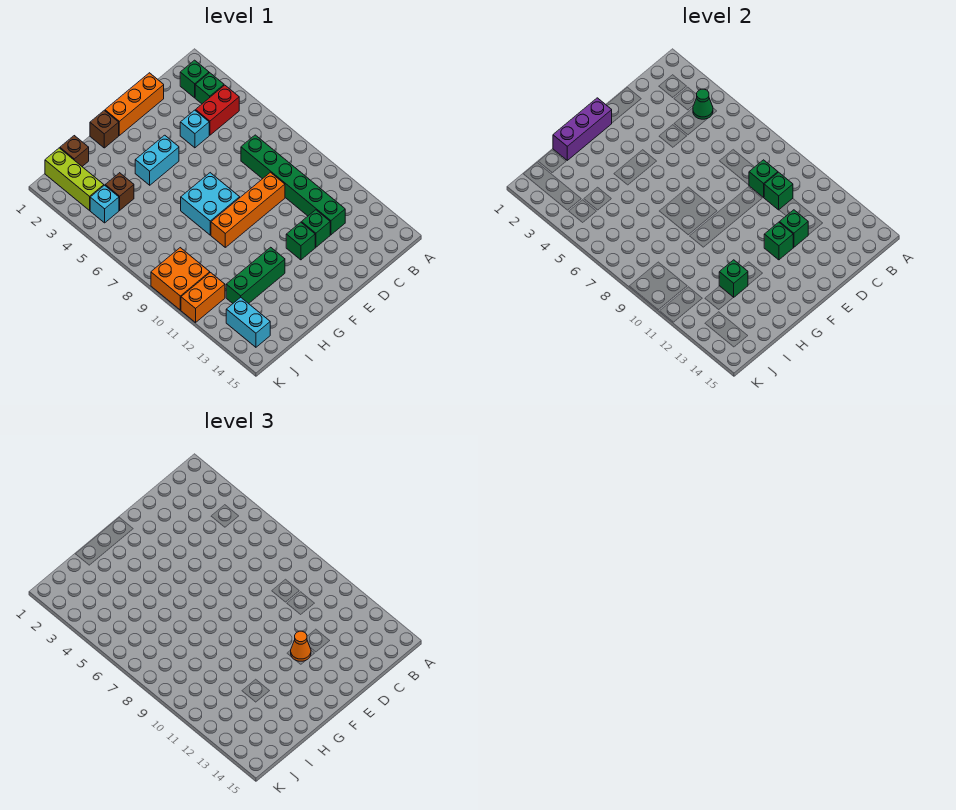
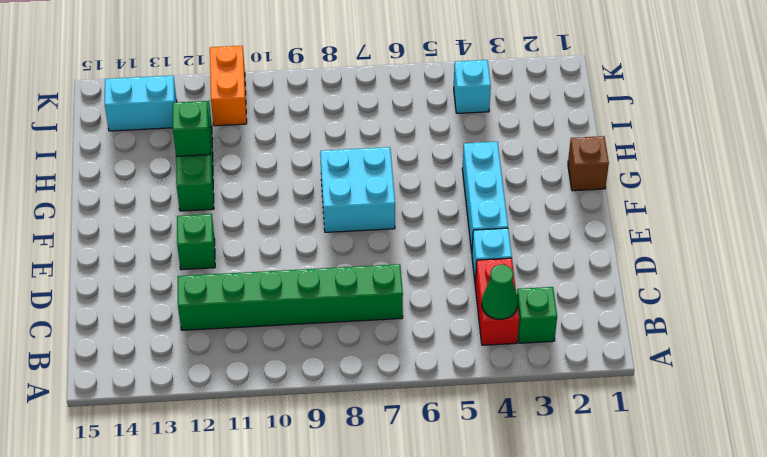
cyan 1x3 brick [462,142,508,252] -> cyan 1x2 brick [135,135,179,185]
none -> green 1x1 brick [180,60,209,98]
none -> orange 1x3 brick [105,73,164,135]
none -> orange 1x4 brick [211,172,285,247]

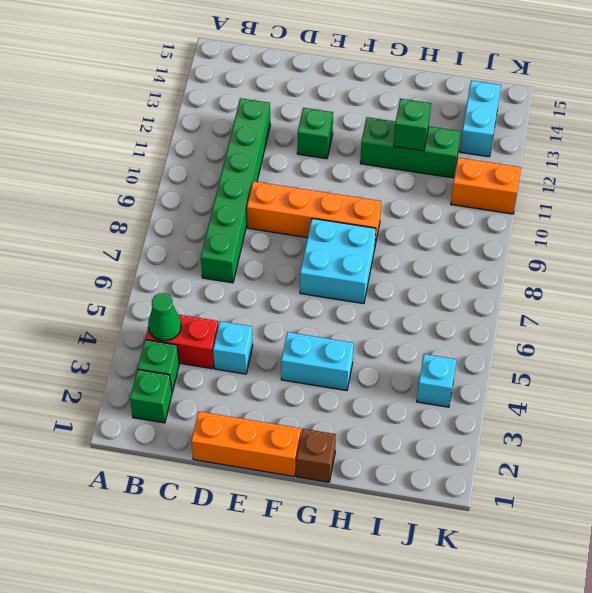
none -> green 1x1 brick [302,210,330,247]
none -> brown 1x1 brick [60,136,89,166]
none -> brown 1x1 brick [105,173,134,210]

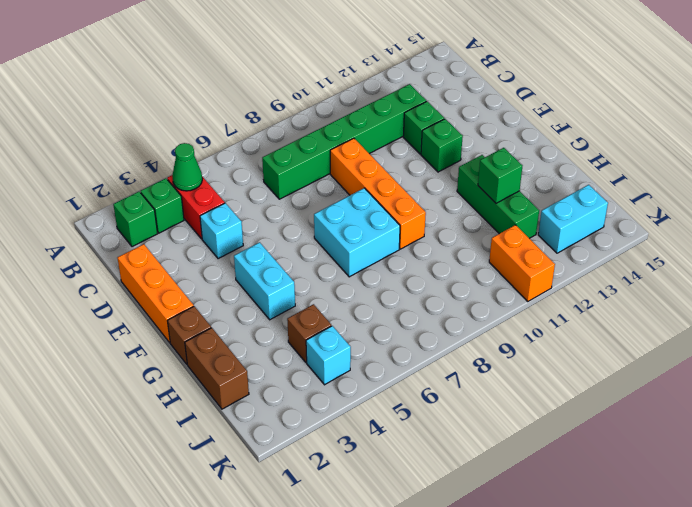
brown 1x2 brick [185,328,249,409] -> brown 1x1 brick [60,136,89,166]
none -> lime 1x3 brick [45,148,104,210]
none -> orange 2x2 brick [151,248,210,310]
none -> green 1x1 brick [749,160,778,197]

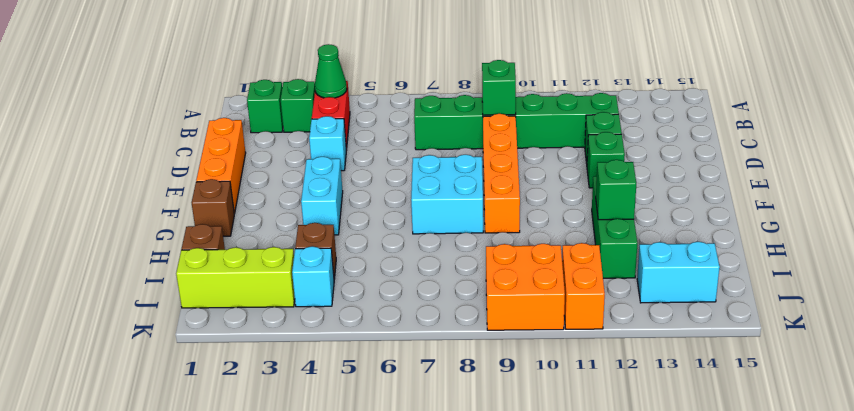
none -> green 1x1 brick [764,172,793,210]
none -> green 1x1 brick [780,210,808,247]
none -> green 1x1 brick [764,222,793,260]

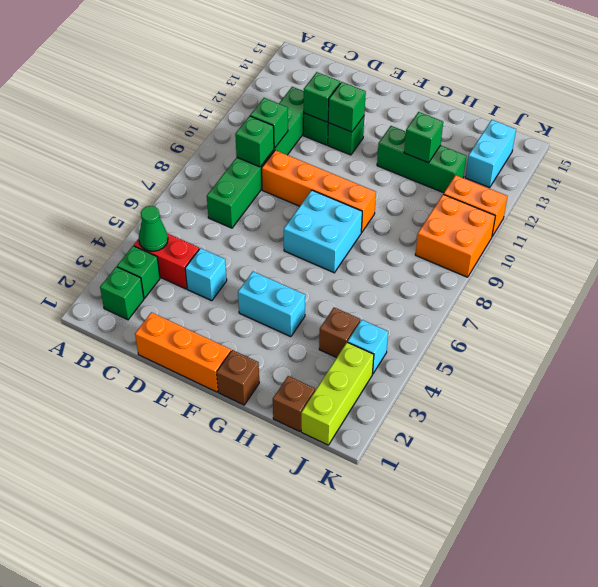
none -> purple 1x3 brick [553,98,612,160]
none -> orange 1x1 cone [291,631,311,661]

